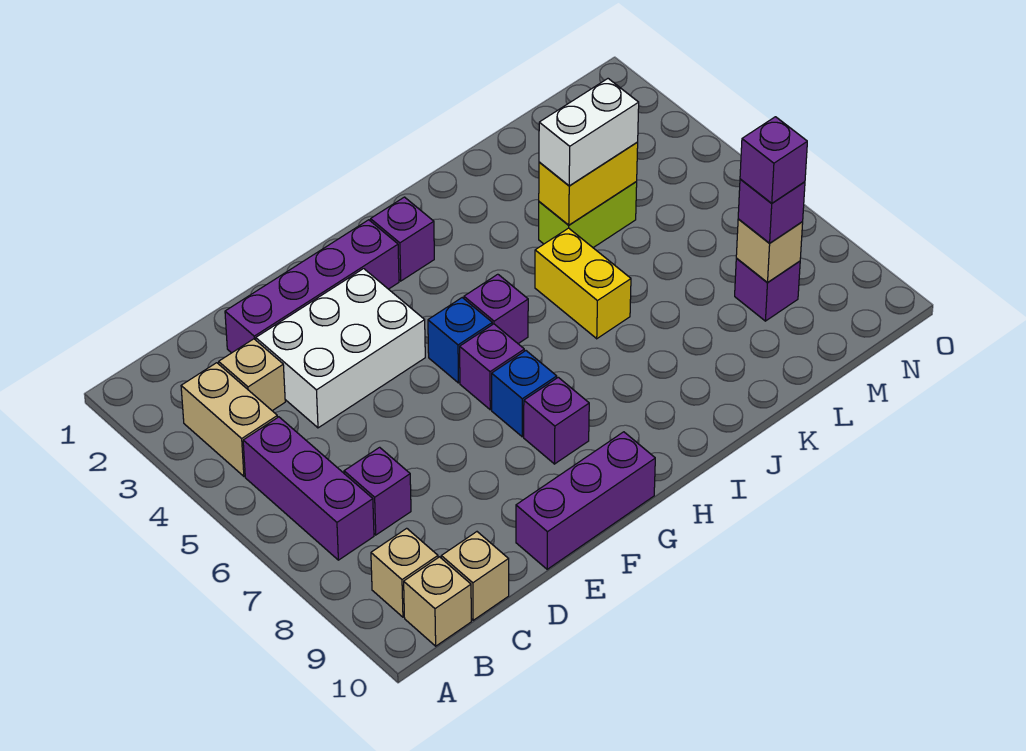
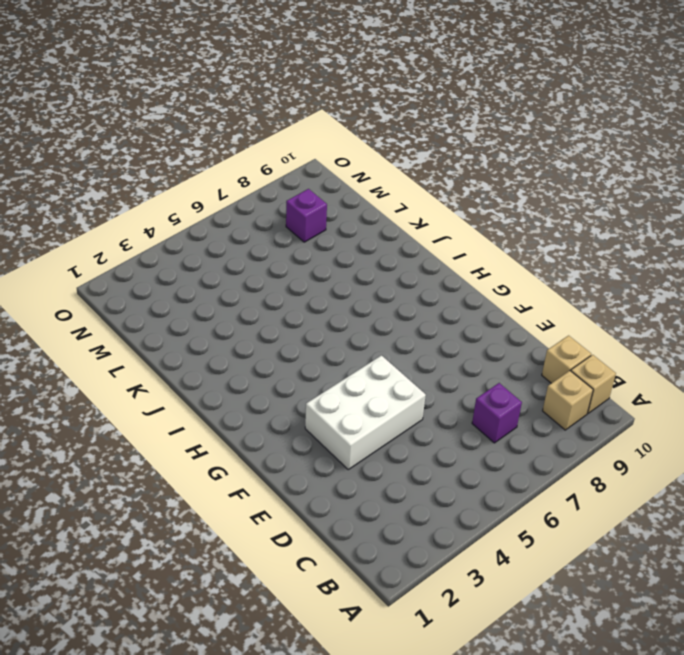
white 2x3 brick [305,356,426,469] -> white 2x3 brick turned to [256,269,425,428]
none -> tan 1x2 brick [181,363,278,476]
none -> purple 1x3 brick [243,417,374,560]
none -> tan 1x1 brick [219,339,285,411]

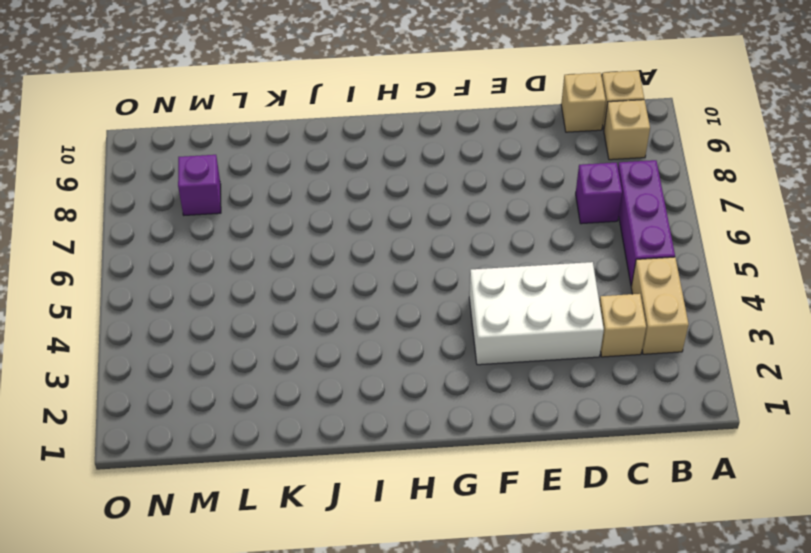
none -> purple 1x4 brick [225,220,399,353]
none -> purple 1x3 brick [516,432,655,569]
none -> blue 1x1 brick [428,298,492,383]

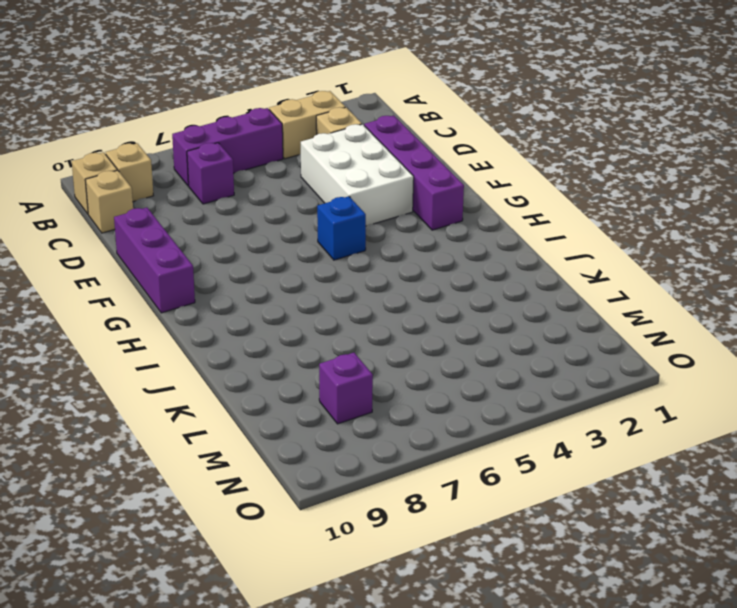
none -> purple 1x1 brick [460,324,524,410]
none -> blue 1x1 brick [492,351,557,437]
none -> purple 1x1 brick [524,377,589,464]

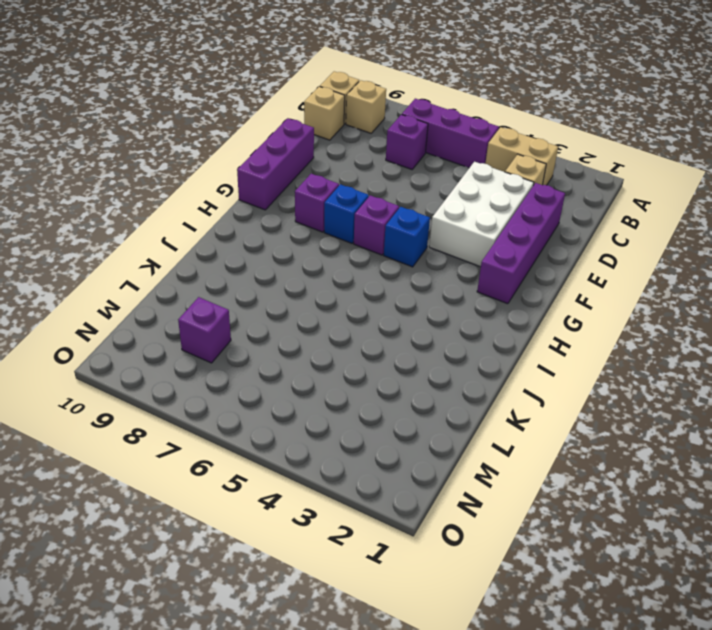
none -> purple 1x1 brick [371,197,434,281]
none -> purple 1x1 brick [464,274,528,344]
none -> yellow 1x2 brick [535,228,631,339]

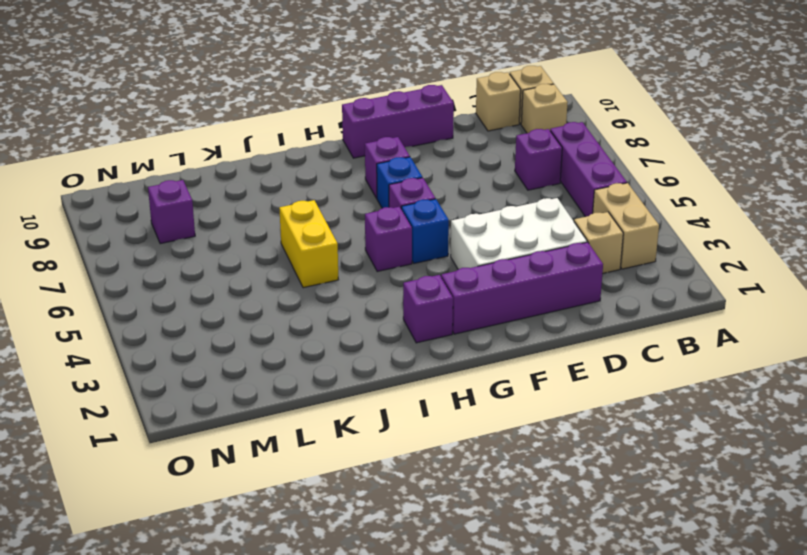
none -> lime 1x2 brick [539,182,637,248]
none -> yellow 1x2 brick [539,142,638,225]
none -> tan 1x1 brick [736,219,803,282]

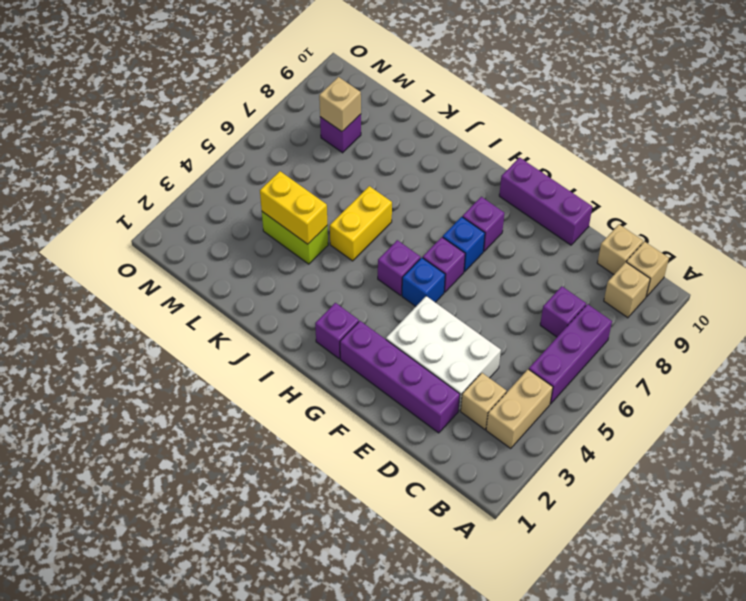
none -> white 1x2 brick [539,79,639,186]
none -> purple 1x1 brick [738,179,805,243]
none -> purple 1x1 brick [740,117,807,203]

